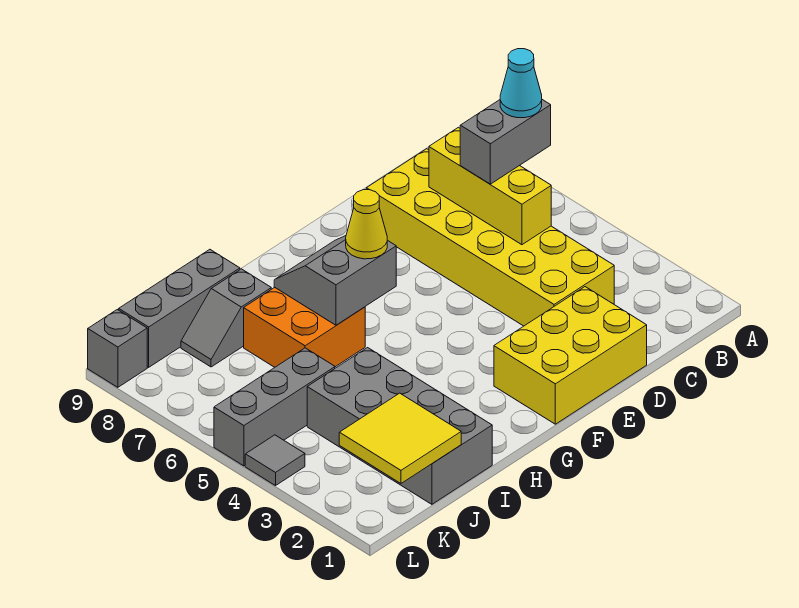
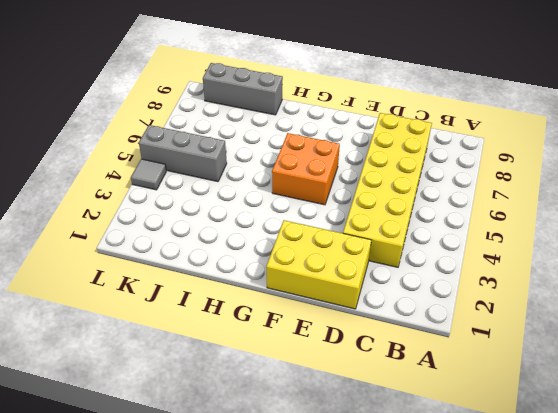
orange 2x2 brick [272,133,340,205] -> orange 2x2 brick moved to [244,287,365,367]
none -> grey 2x4 brick [307,348,492,504]
none -> grey 1x2 slope [181,269,271,367]
none -> grey 1x1 brick [88,310,147,387]

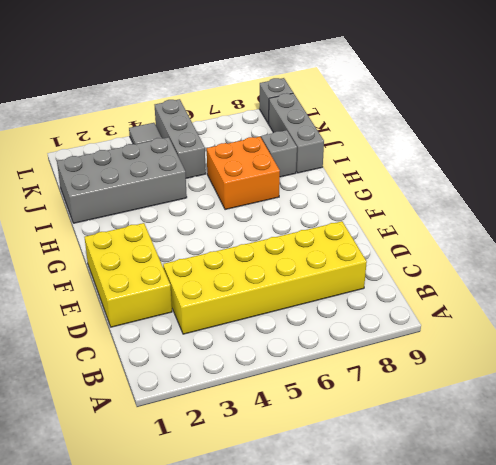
none -> yellow 1x3 brick [429,127,551,245]
none -> grey 2x2 slope [274,236,396,325]
none -> yellow 2x2 tile [339,393,461,483]

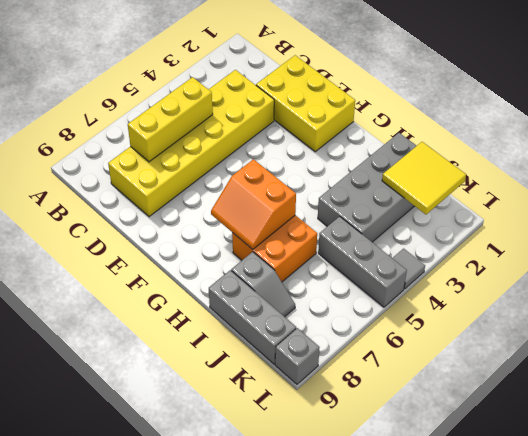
orange 2x2 slope [211,159,296,249] -> grey 2x2 slope [274,236,396,325]
none -> grey 1x2 brick [460,100,551,184]
none -> yellow 1x1 cone [346,190,387,259]
none -> cyan 1x1 cone [500,49,542,118]

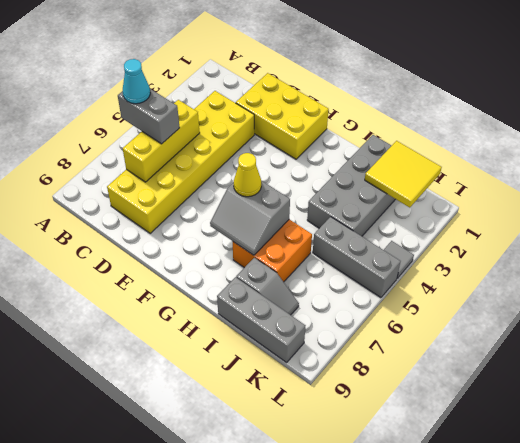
none -> grey 1x1 brick [88,310,147,387]

